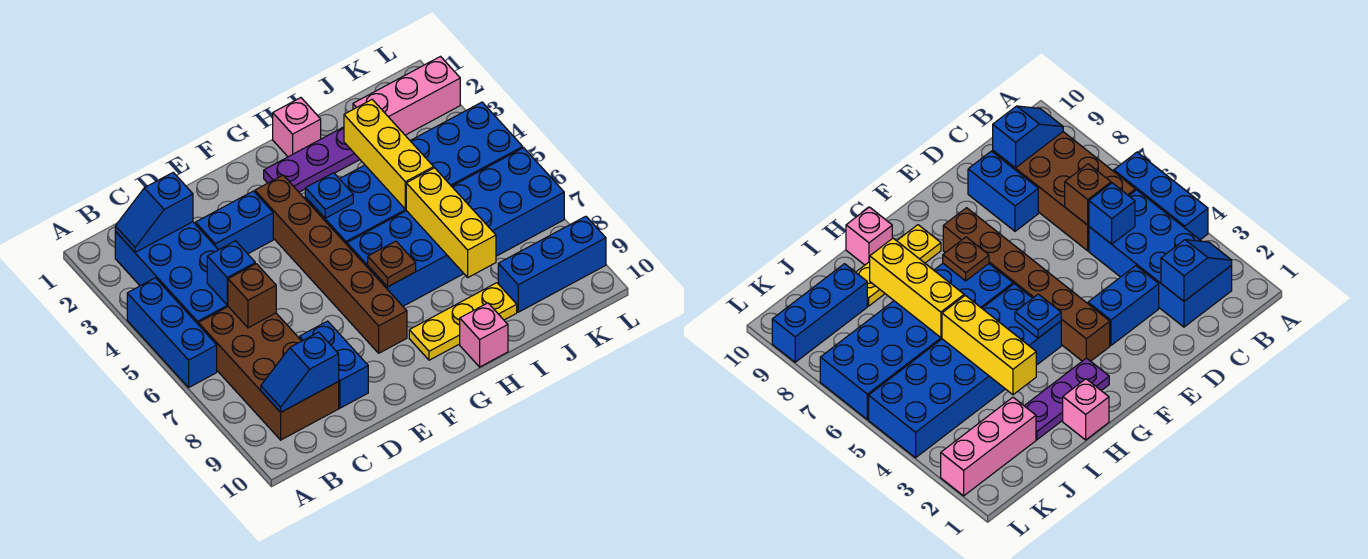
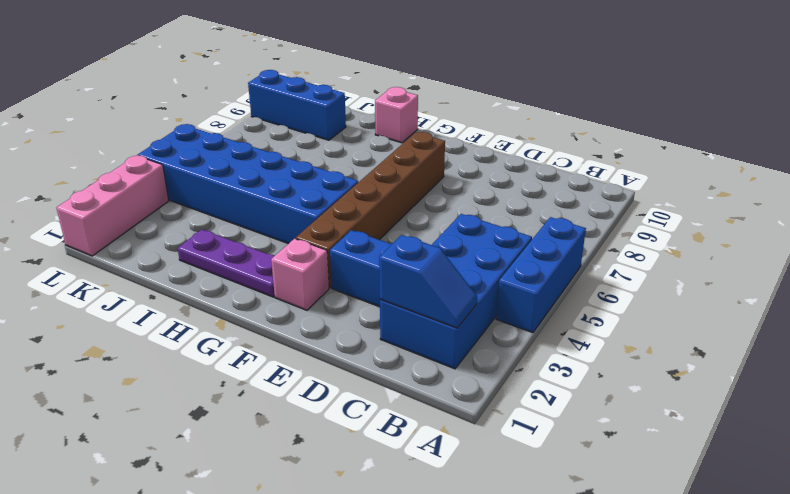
pink 1x1 brick [271,239,329,310] -> pink 1x1 brick moved to [273,98,321,157]
pink 1x3 brick [57,155,169,256] -> pink 1x3 brick turned to [353,57,460,135]
none -> brown 2x4 brick [198,307,339,440]
none -> blue 1x2 brick [299,321,368,408]
none -> blue 2x6 brick [347,148,564,306]

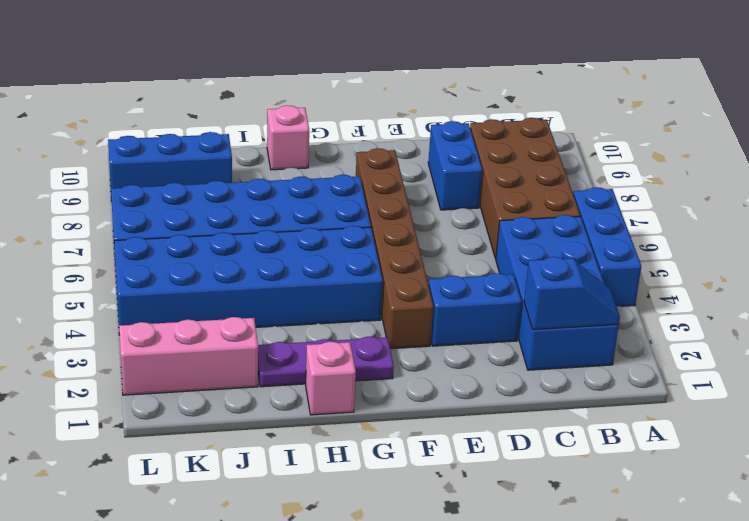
none -> yellow 1x3 plate [409,283,517,360]
none -> blue 1x2 slope [261,332,339,412]
none -> blue 1x1 brick [207,241,255,305]

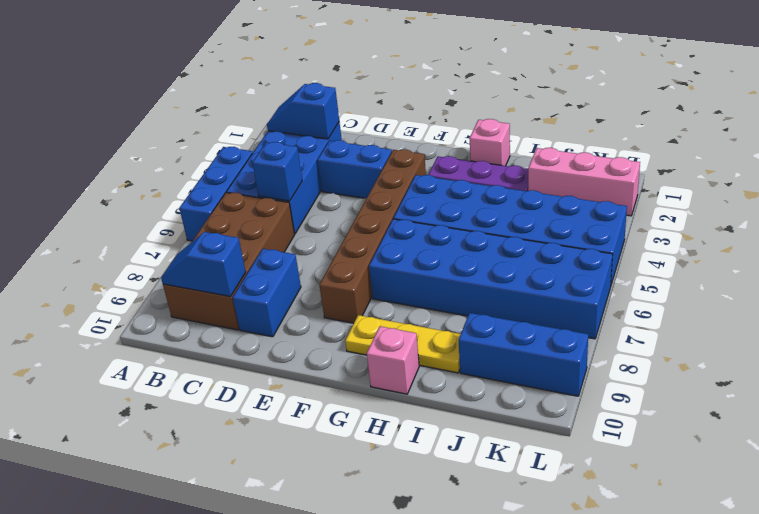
none -> brown 1x1 brick [228,264,276,328]
none -> blue 1x1 plate [305,173,353,218]
none -> brown 1x1 plate [368,241,416,287]

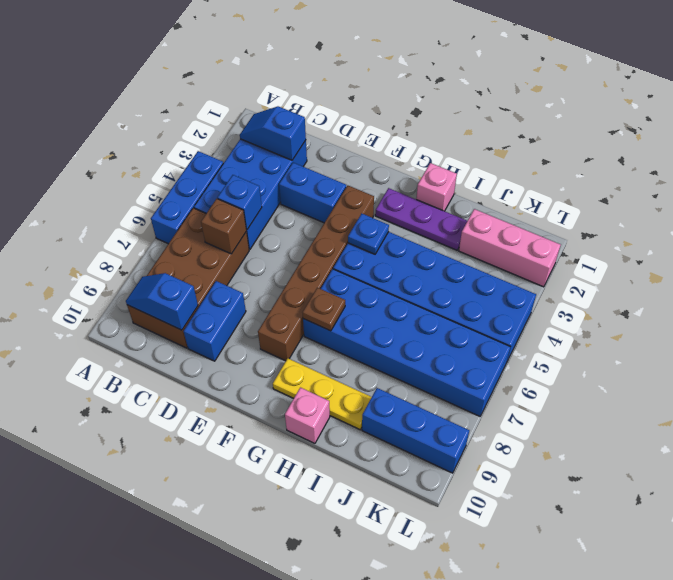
none -> yellow 1x3 brick [344,100,434,209]
none -> yellow 1x3 brick [406,168,496,277]

